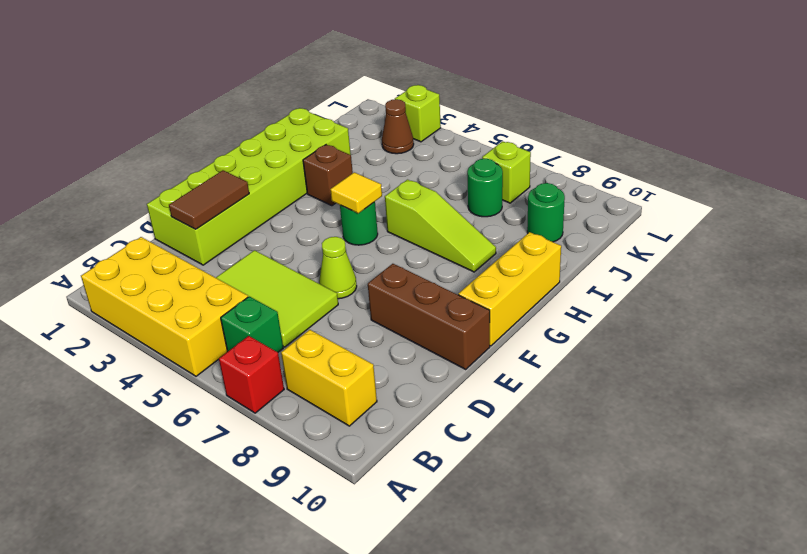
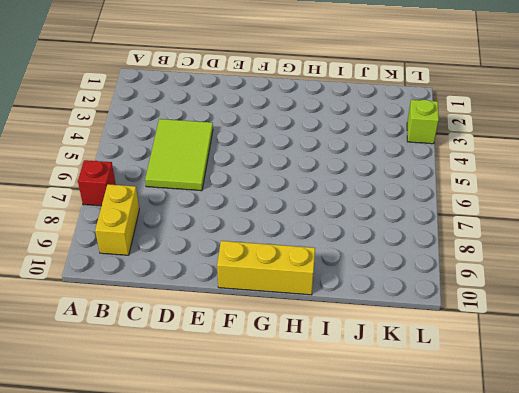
none -> yellow 2x4 brick [81,237,248,376]
none -> green 1x1 brick [221,296,283,352]
none -> lime 2x6 brick [147,108,351,265]

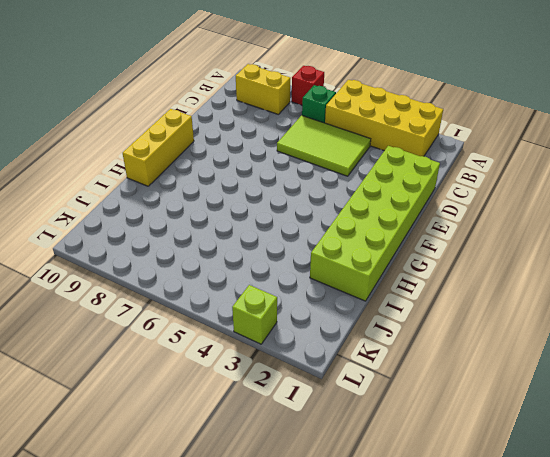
none -> lime 1x1 cone [319,237,357,299]
none -> brown 1x3 brick [368,264,490,369]
none -> green 1x1 round brick [340,202,378,245]

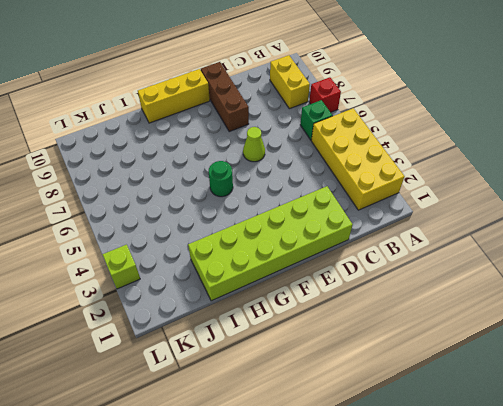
none -> lime 2x3 tile [216,250,338,347]
none -> brown 1x1 brick [303,145,353,206]
none -> lime 1x3 slope [385,180,496,272]

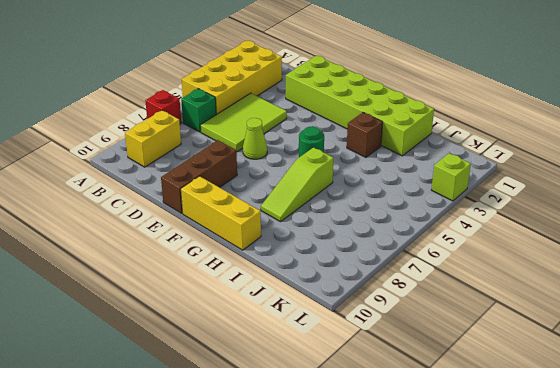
none -> green 1x1 round brick [467,159,503,217]
none -> green 1x1 round brick [527,183,565,242]
none -> brown 1x1 cone [382,99,414,154]

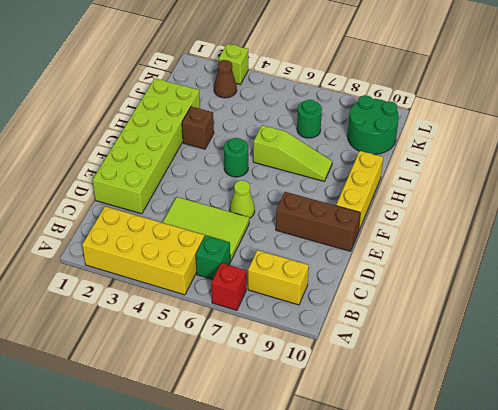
green 2x2 round brick [347,95,399,154] -> green 1x1 round brick [527,183,565,242]
none -> lime 1x1 brick [482,141,531,203]
none -> brown 1x2 tile [169,170,249,229]
none -> yellow 1x1 tile [330,172,382,213]

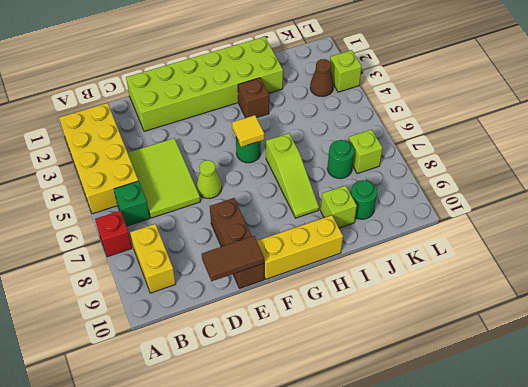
brown 1x2 tile [202,236,264,281] -> brown 1x2 tile moved to [169,170,249,229]
lime 1x1 brick [321,185,357,228] -> none

